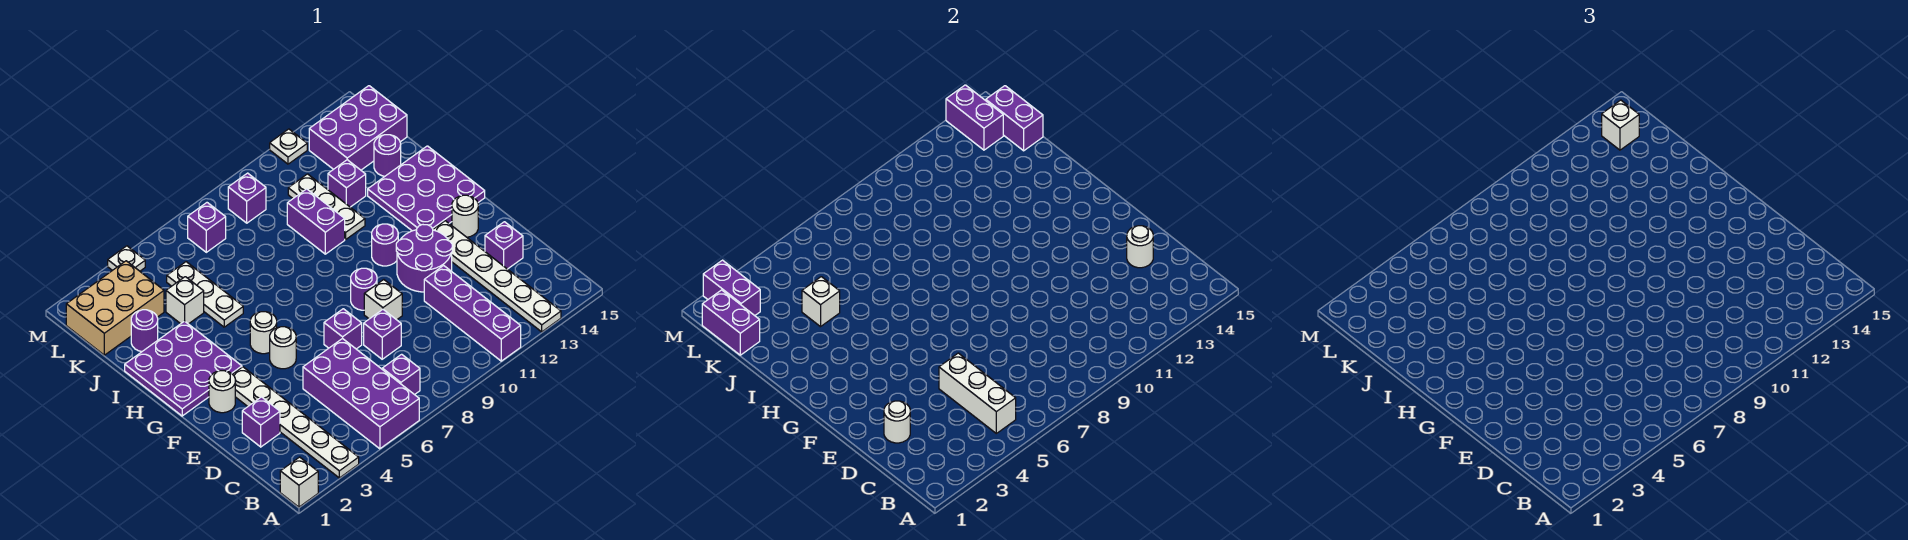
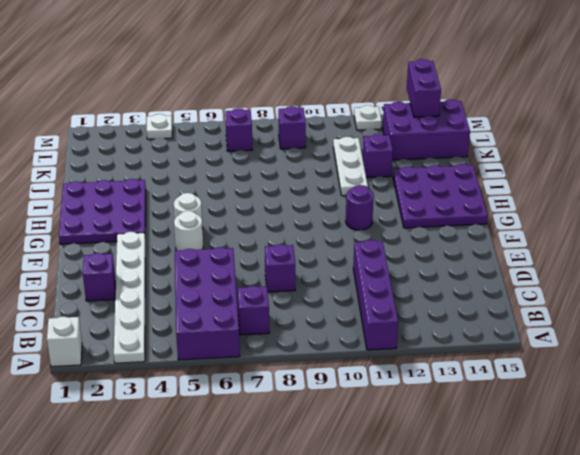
none -> white 1x6 plate [433,221,561,332]
none -> purple 1x1 brick [485,222,523,269]
none -> purple 1x1 brick [324,309,362,349]
none -> white 1x1 brick [364,280,402,320]

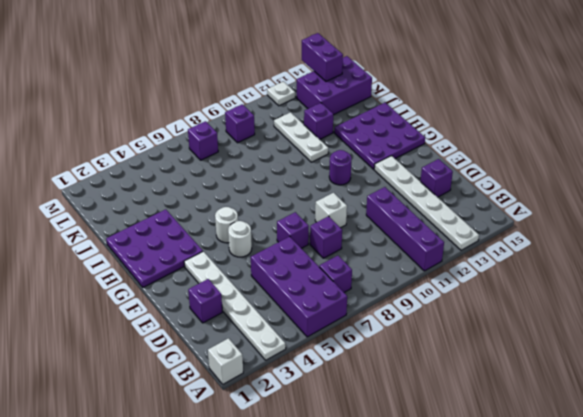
none -> purple 2x2 round brick [396,225,452,292]
none -> white 1x1 round brick [209,371,235,413]
none -> purple 1x1 round brick [351,268,377,310]
none -> white 1x1 round brick [452,195,478,237]

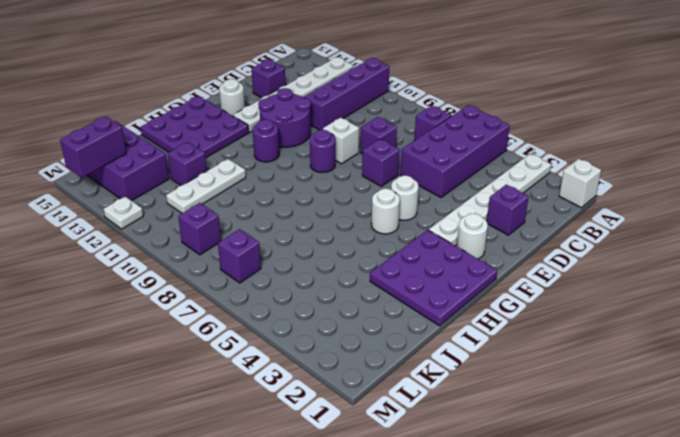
none -> white 1x3 plate [167,262,243,327]
none -> purple 1x2 brick [287,189,345,254]
none -> purple 1x1 round brick [131,310,158,352]
none -> white 1x1 brick [166,277,204,324]

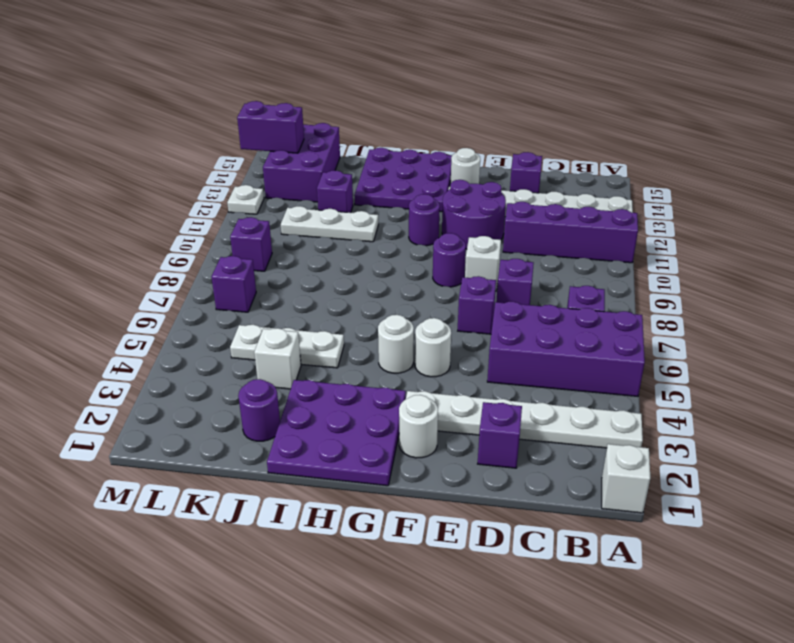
none -> purple 1x2 brick [287,189,345,254]
none -> purple 1x1 round brick [374,135,401,176]
none -> tan 2x3 brick [66,261,164,355]
none -> white 1x1 plate [108,246,145,271]

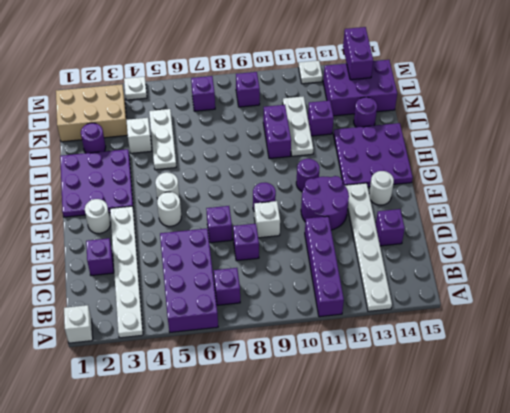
none -> white 1x3 brick [939,353,1016,433]
none -> white 1x1 round brick [884,401,910,443]
none -> white 1x1 round brick [1127,226,1153,268]
none -> white 1x1 brick [802,277,840,327]

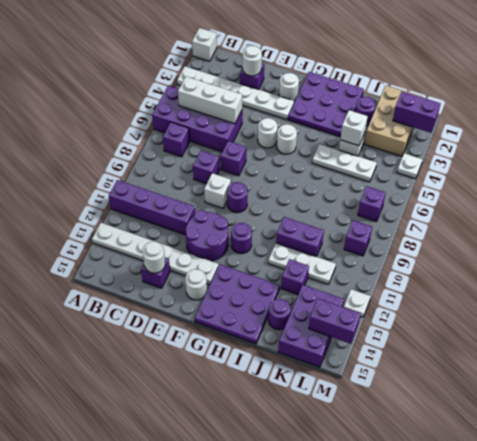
none -> purple 1x2 brick [702,290,760,355]
none -> purple 1x2 brick [986,86,1043,151]
none -> white 1x1 brick [1602,100,1639,150]

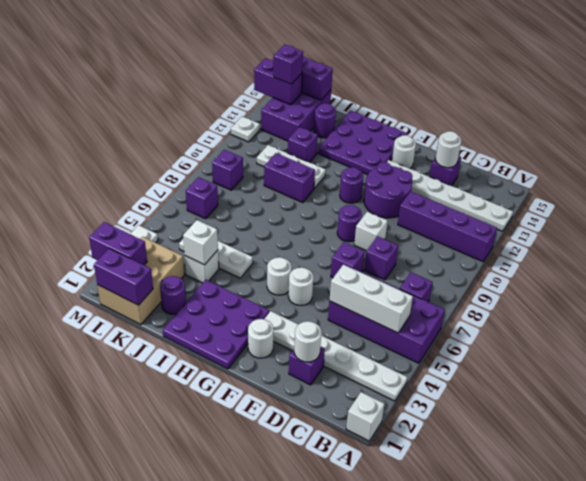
purple 1x1 brick [273,44,303,84] -> white 1x1 brick [1602,100,1639,150]

